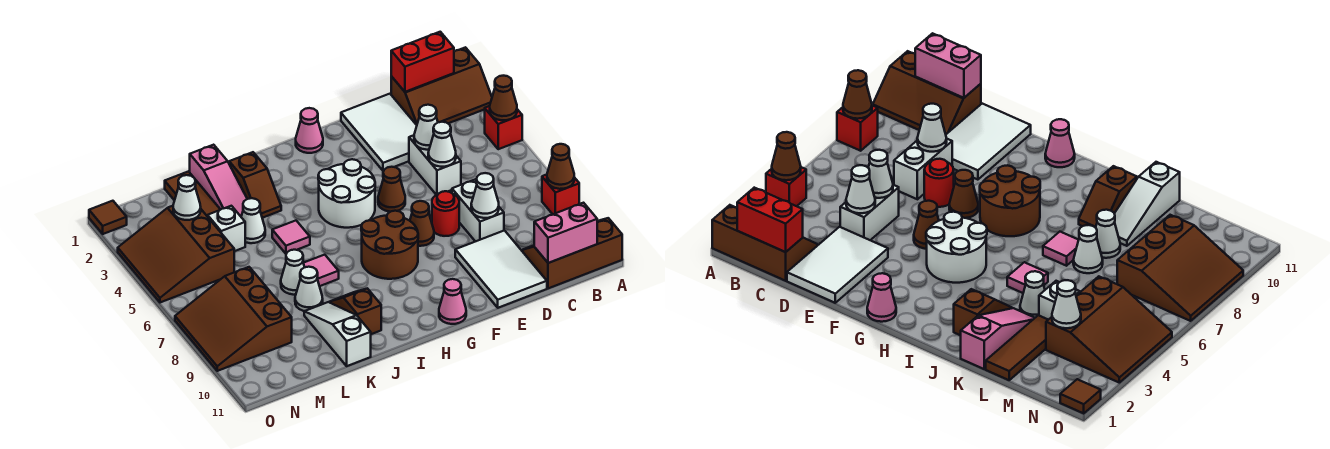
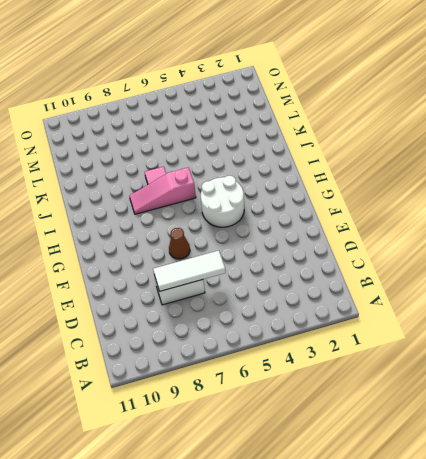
white 1x3 tile [153,251,226,291] -> white 1x1 cone [471,173,499,218]
pink 1x3 slope [129,167,196,214] -> pink 1x3 slope moved to [190,145,247,216]
none -> brown 2x3 slope [391,47,492,125]
none -> red 1x1 brick [485,106,522,149]
none -> red 1x1 brick [542,175,579,214]
none -> brown 2x3 slope [522,218,622,288]

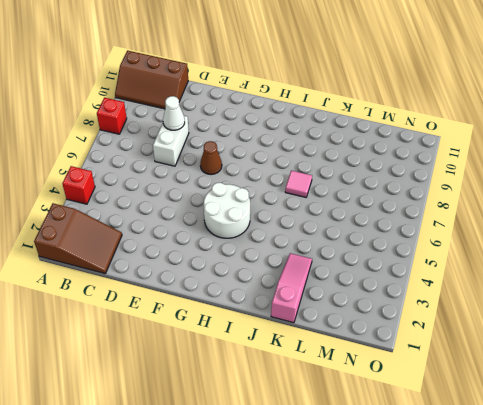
brown 2x3 slope [34,203,122,273] -> brown 2x3 slope turned to [391,47,492,125]
none -> white 2x3 tile [341,94,417,171]
none -> white 1x2 brick [409,135,461,195]
none -> white 2x3 tile [455,230,547,308]
none -> red 1x1 round brick [432,191,459,236]

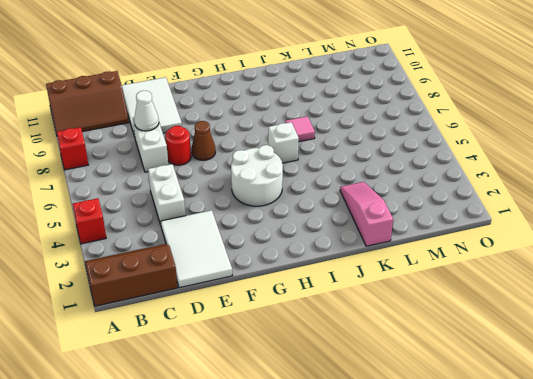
white 1x1 brick [268,122,299,163] -> white 1x1 brick moved to [208,206,245,251]
none -> brown 1x1 cone [378,167,405,212]
none -> pink 1x1 cone [296,108,323,153]
none -> brown 2x2 round brick [361,211,418,279]
none -> pink 1x1 cone [439,279,466,324]

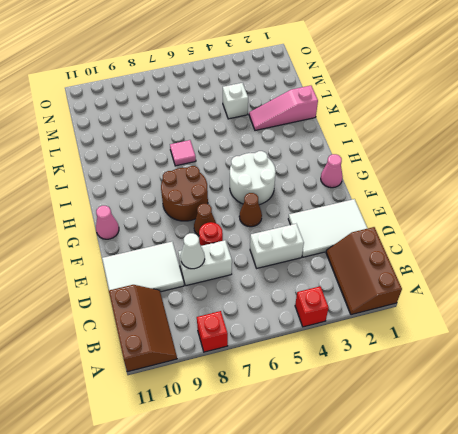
none -> brown 1x2 slope [229,152,281,218]
none -> pink 1x1 tile [272,221,310,254]
none -> brown 1x2 slope [330,288,381,334]
none -> white 1x1 cone [241,198,265,243]

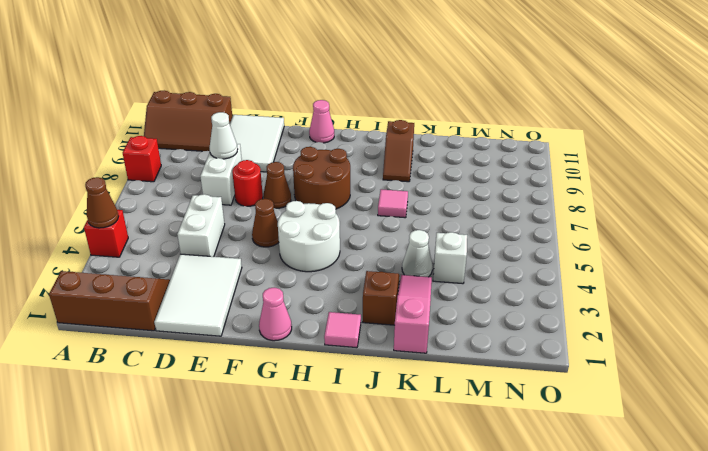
pink 1x1 tile [324,312,361,348] -> pink 1x1 tile moved to [272,221,310,254]
none -> white 1x1 cone [281,250,304,295]
none -> white 1x1 cone [295,267,323,311]
none -> white 1x3 slope [304,302,371,366]
none -> brown 1x3 tile [165,171,221,217]

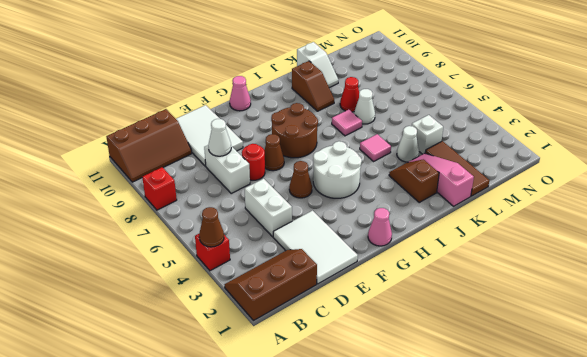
red 1x1 cone [340,77,359,112] -> white 1x1 cone [295,267,323,311]
white 1x2 slope [297,42,338,88] -> white 1x3 slope [304,302,371,366]
none -> brown 3x3 slope [118,206,234,303]
none -> brown 3x3 slope [175,267,292,371]
none -> brown 1x1 tile [89,201,127,234]
none -> brown 1x1 cone [547,144,574,189]

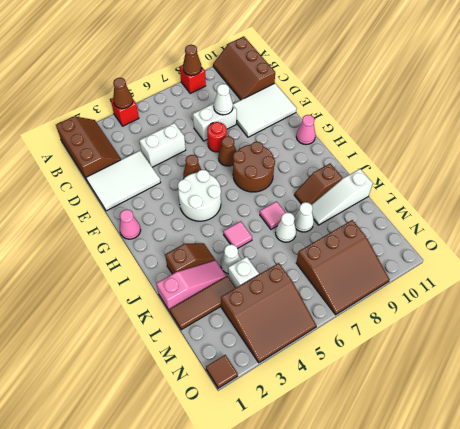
none -> red 1x2 brick [391,32,454,92]
none -> pink 1x2 brick [534,203,597,263]
none -> white 1x1 cone [414,105,438,150]
none -> white 1x1 cone [428,122,456,167]

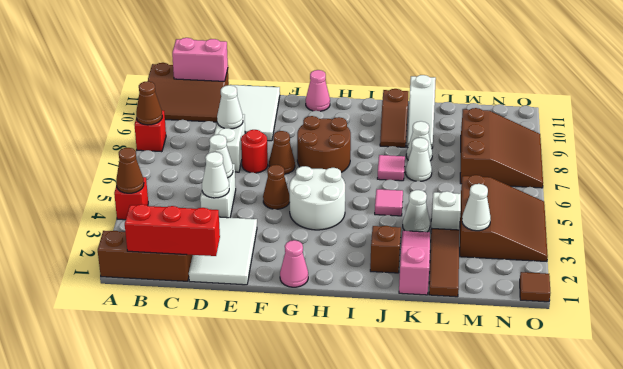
red 1x3 brick [125,204,220,256] -> red 1x2 brick [391,32,454,92]

